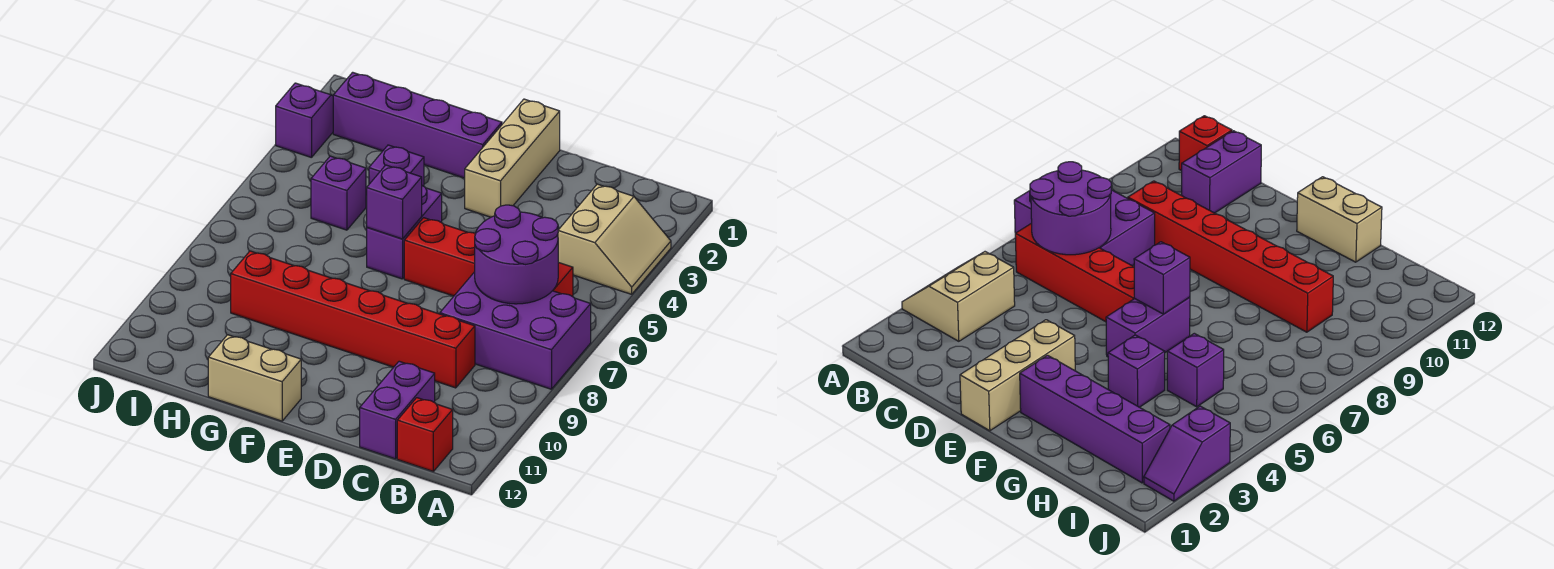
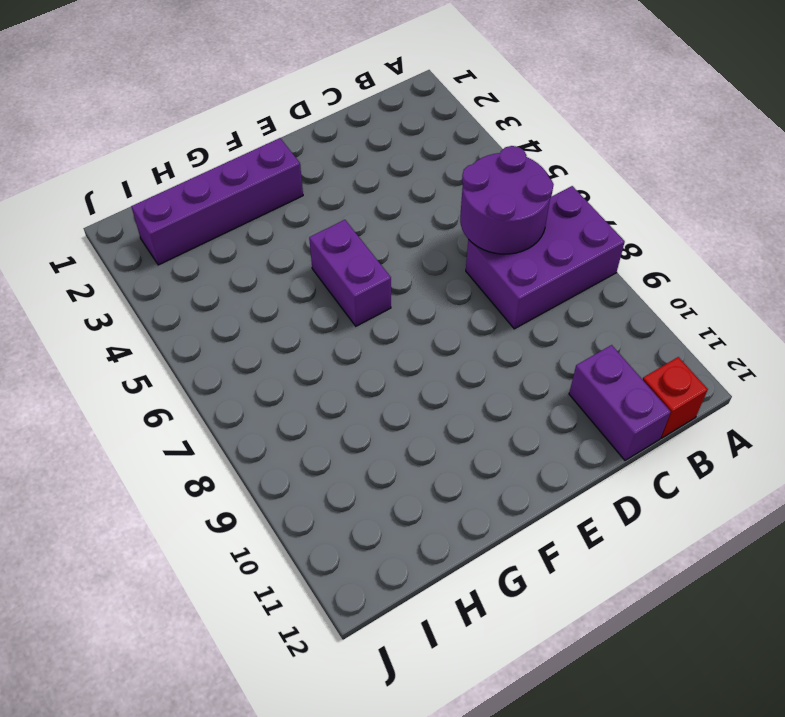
none -> tan 2x2 slope [558,184,671,294]
none -> red 1x4 brick [404,218,573,297]
none -> red 1x6 brick [231,251,475,388]

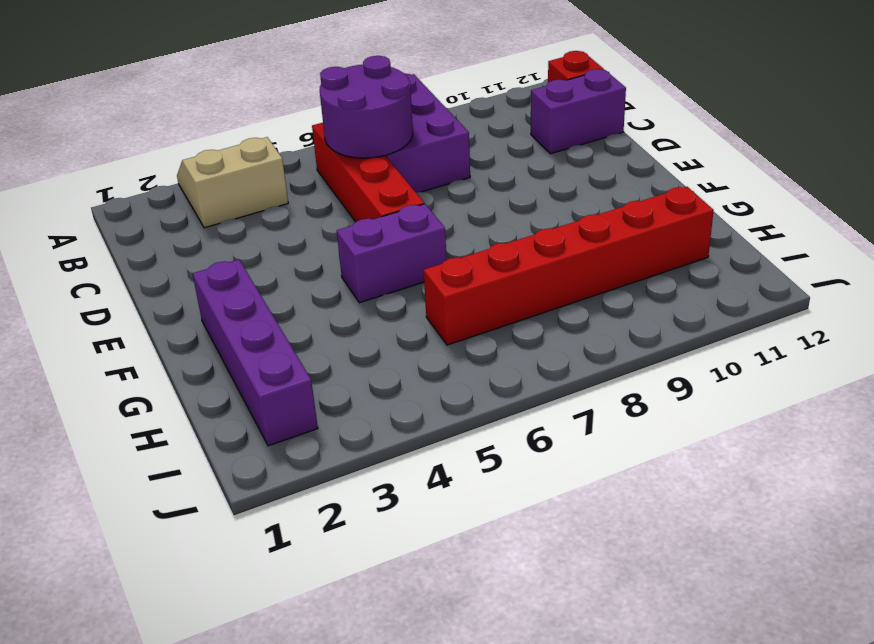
red 1x6 brick [424,187,714,345] -> red 1x6 brick turned to [231,251,475,388]
none -> tan 1x3 brick [465,99,560,217]
none -> tan 1x2 brick [208,335,301,421]
none -> purple 1x1 brick [369,145,424,186]

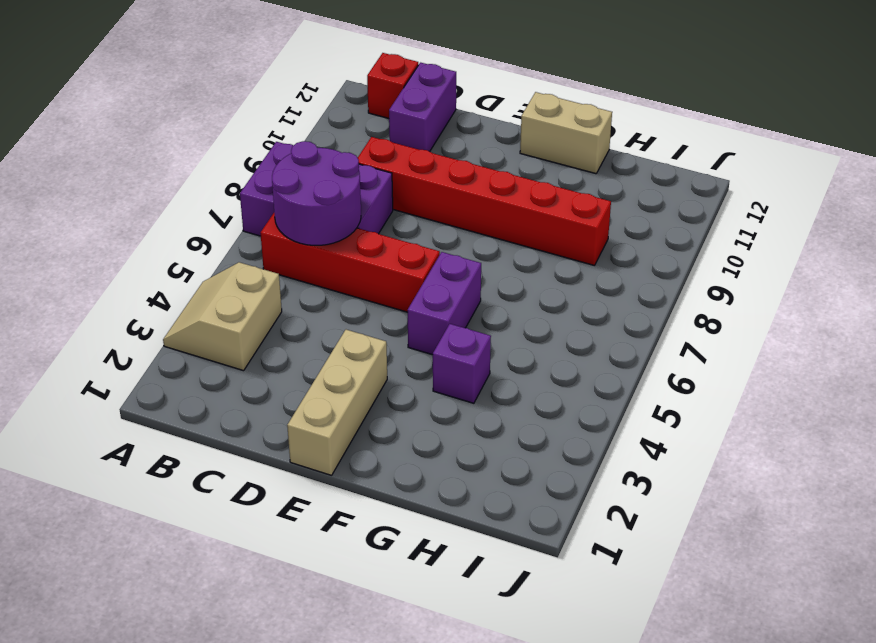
none -> purple 1x4 brick [333,72,502,178]
none -> purple 1x1 brick [311,156,366,230]
none -> purple 1x2 slope [276,83,333,158]

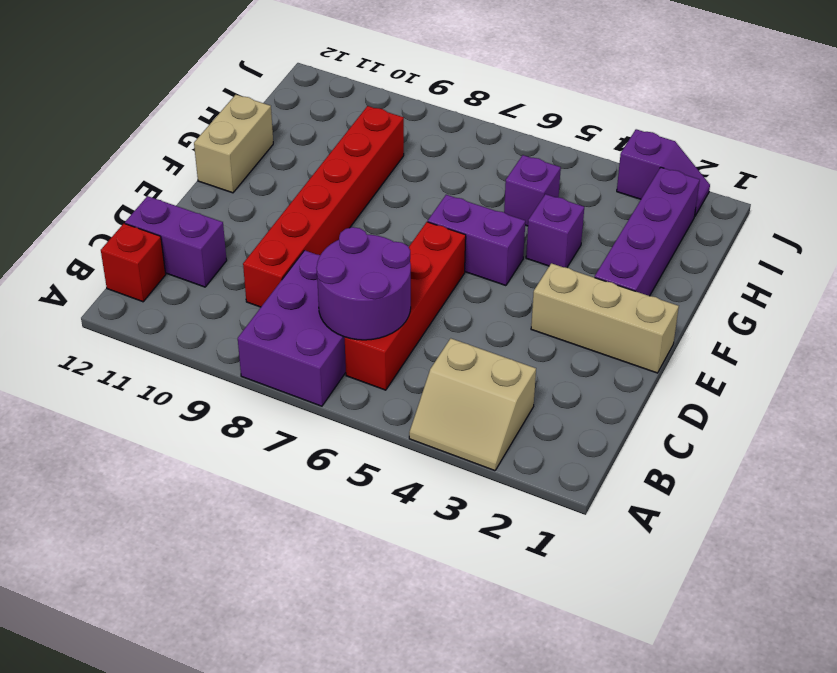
none -> purple 1x1 brick [367,165,422,239]

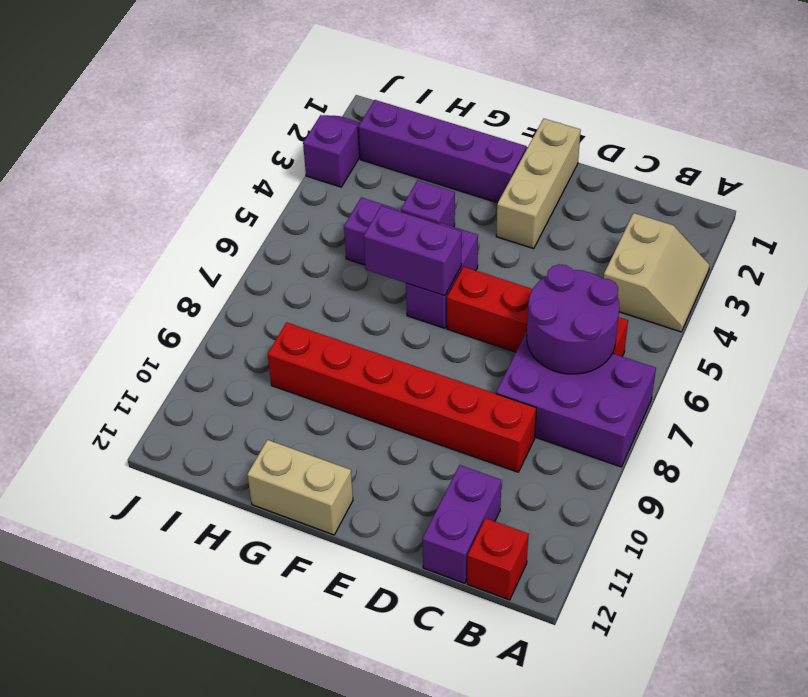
purple 1x2 brick [364,206,462,296] -> purple 1x1 brick [367,165,422,239]

